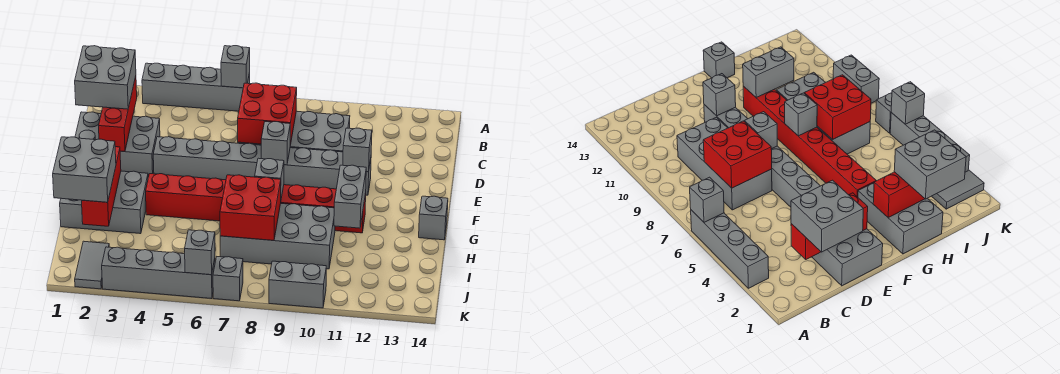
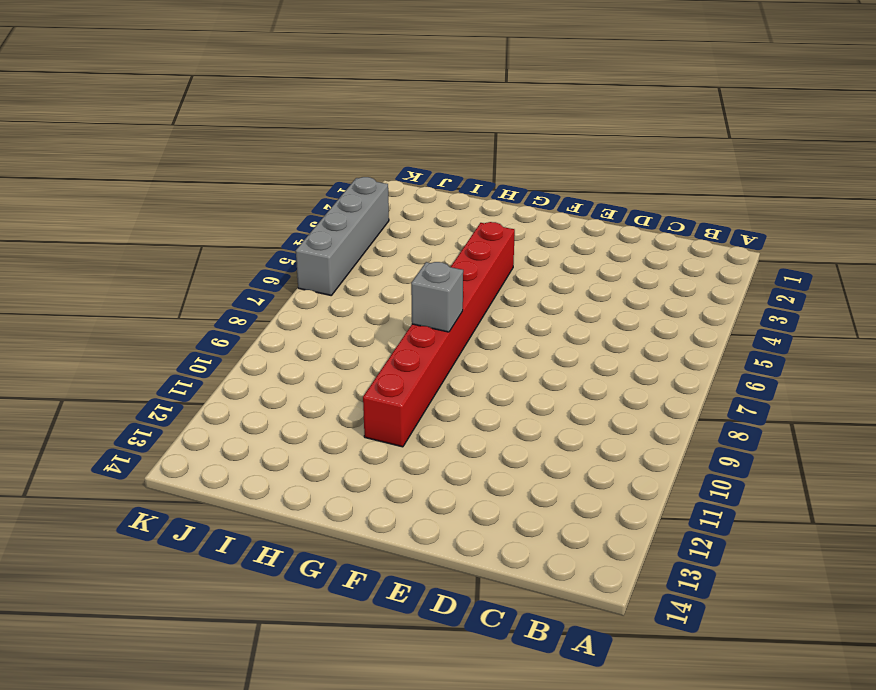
none -> grey 1x4 brick [142,63,250,111]
none -> grey 2x4 brick [238,111,350,152]
none -> grey 2x3 brick [75,112,160,177]

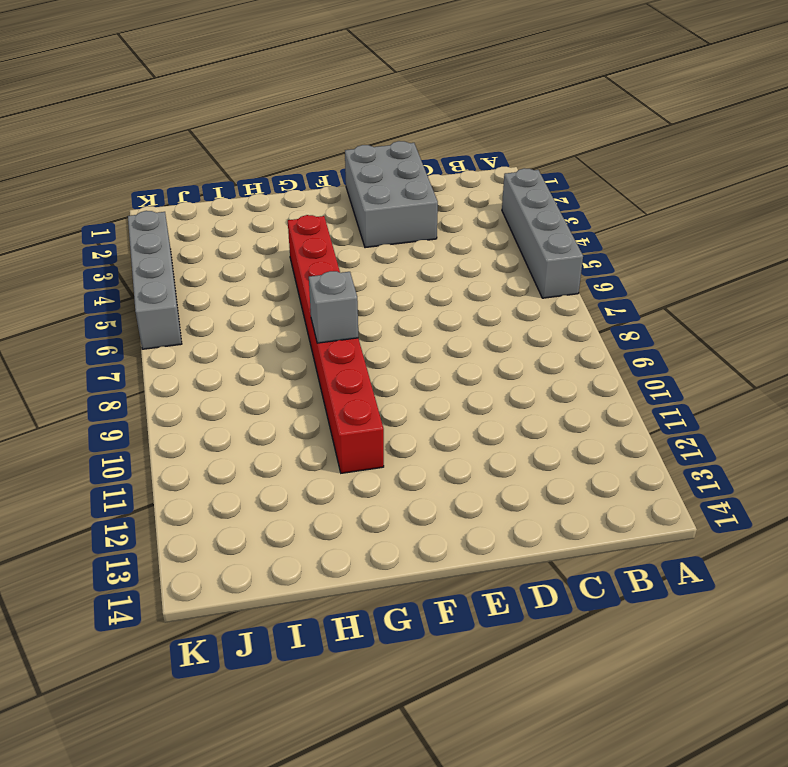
none -> grey 2x4 brick [238,111,350,152]
none -> grey 1x8 brick [153,137,371,195]
none -> grey 2x3 brick [60,171,148,234]

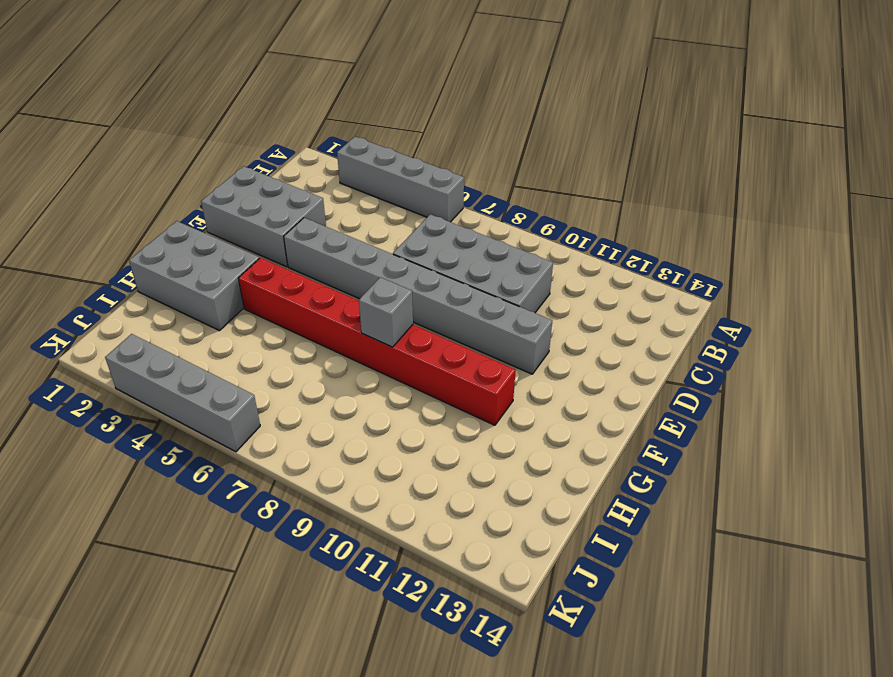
none -> grey 1x1 brick [419,196,448,240]
none -> grey 2x4 brick [220,204,335,269]
none -> grey 1x2 tile [75,241,109,289]

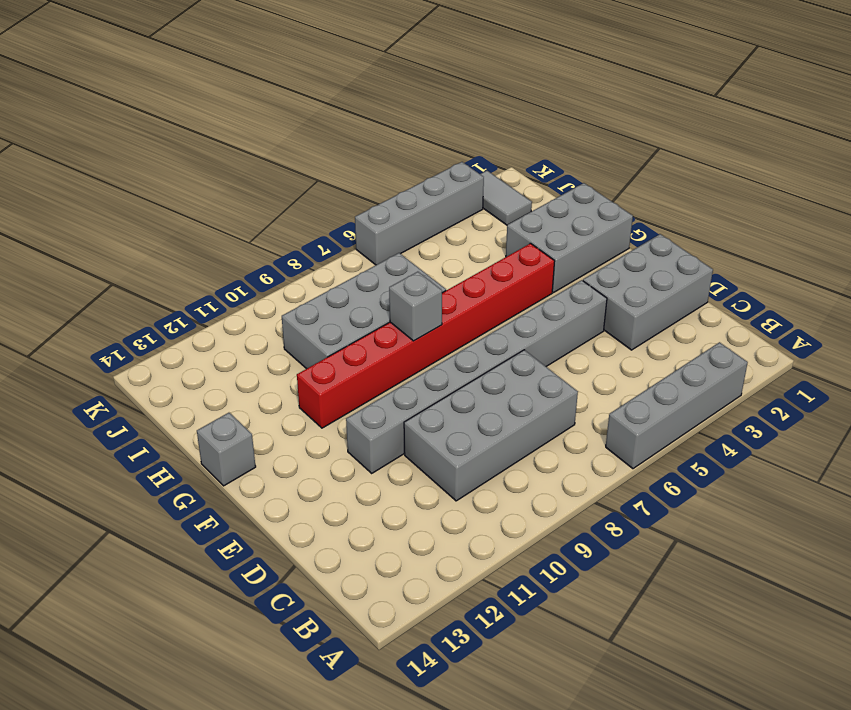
none -> grey 1x1 brick [213,257,243,301]
none -> grey 1x2 brick [269,261,326,308]
none -> grey 1x1 brick [221,46,250,88]

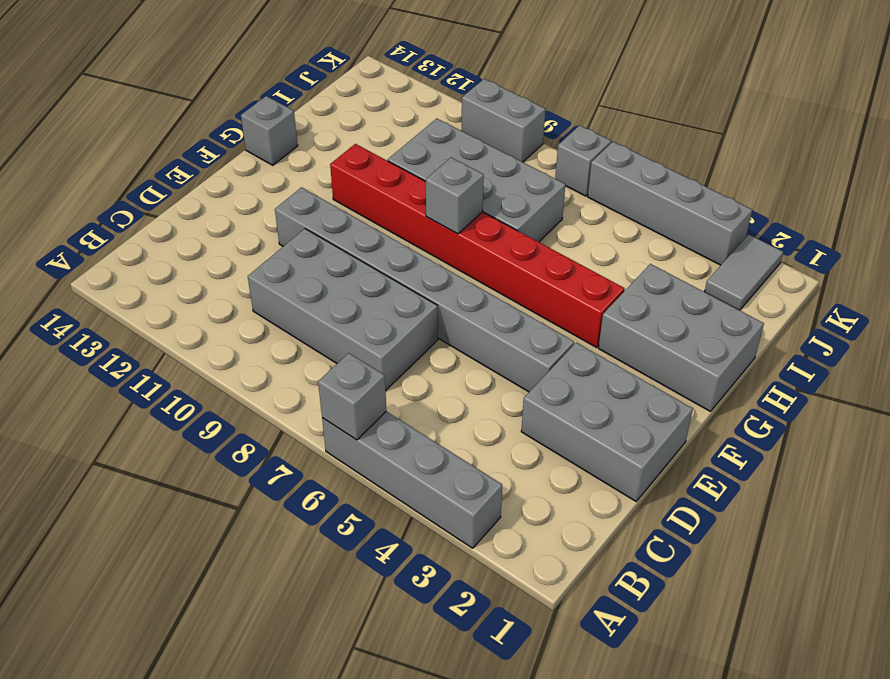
none -> red 1x3 brick [99,76,137,152]
none -> red 2x2 brick [238,83,297,145]
none -> grey 1x1 brick [261,122,290,165]

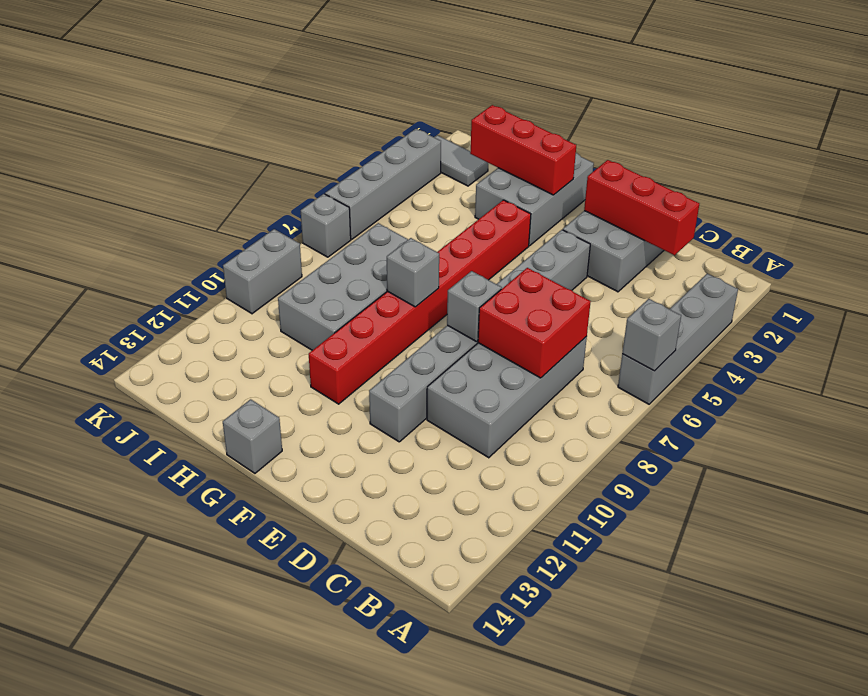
none -> grey 1x1 brick [343,128,372,172]
none -> grey 1x2 brick [334,165,366,228]
none -> red 2x2 brick [220,175,281,240]

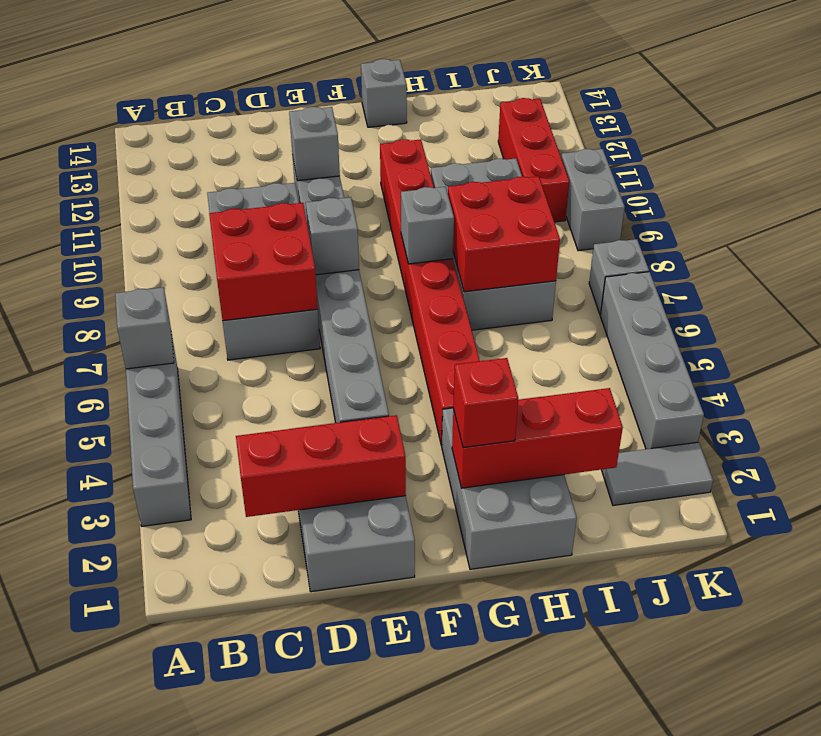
red 1x1 brick [453,358,518,448] -> none
red 1x3 brick [498,98,569,222] -> none
none -> grey 1x2 brick [334,165,366,228]
none -> grey 1x1 brick [185,230,215,275]
none -> grey 2x2 brick [75,46,136,109]

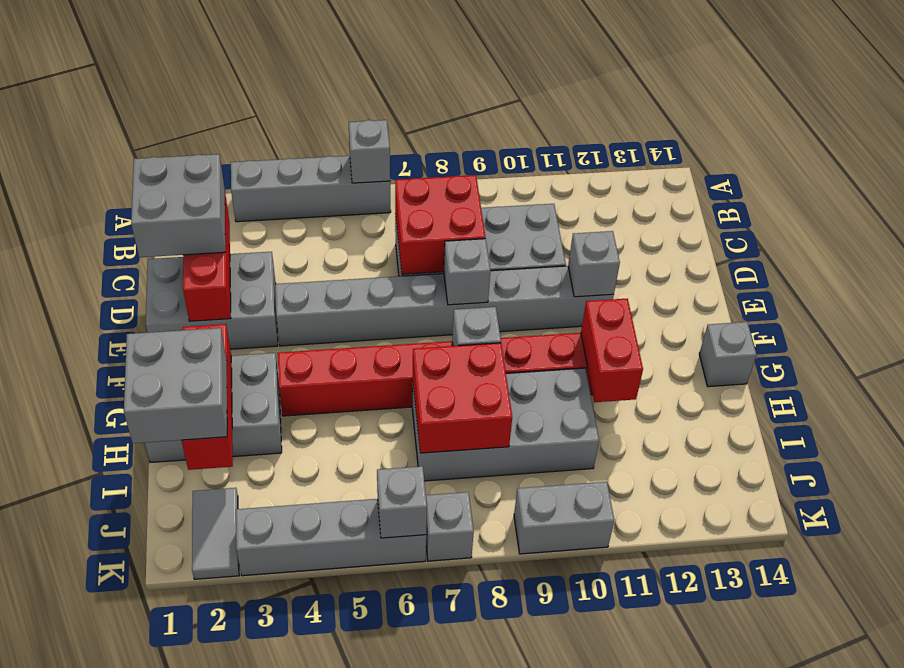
red 1x2 brick [581,299,643,402] -> grey 1x2 brick [334,165,366,228]

